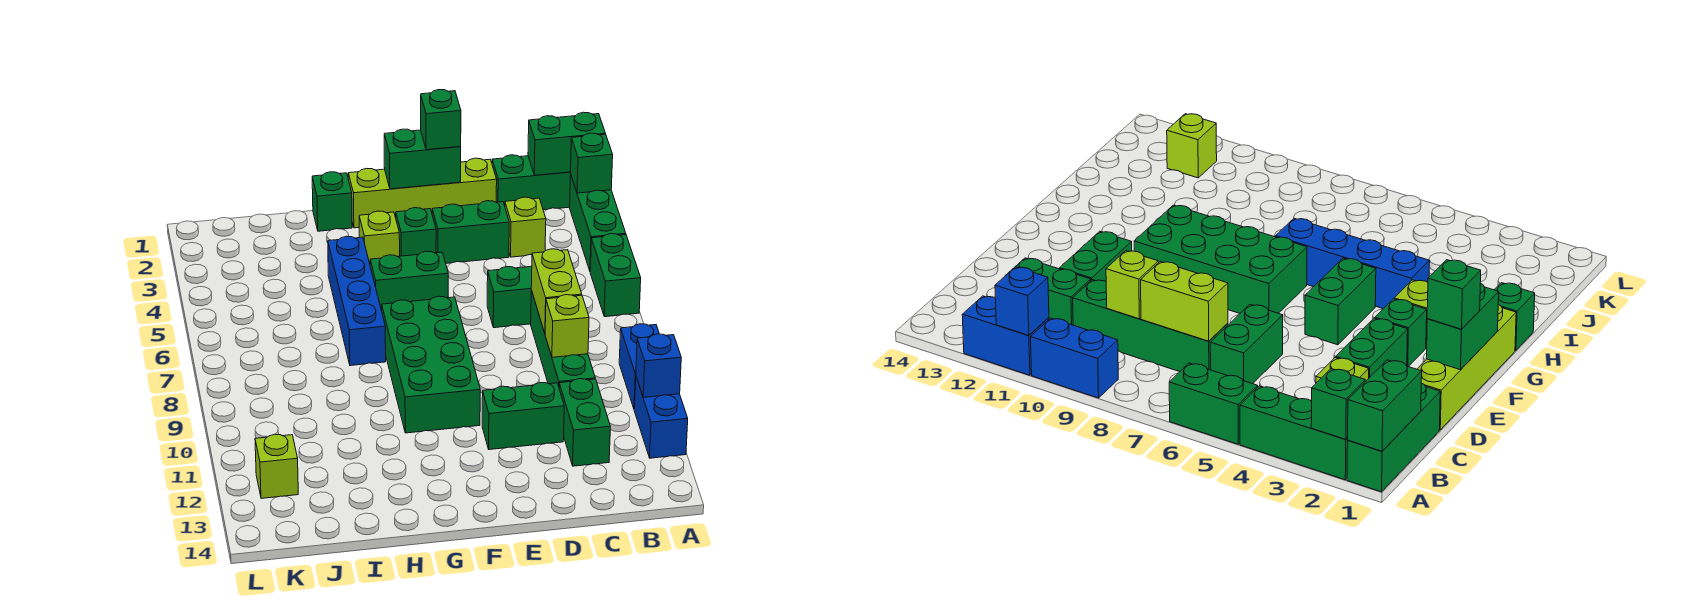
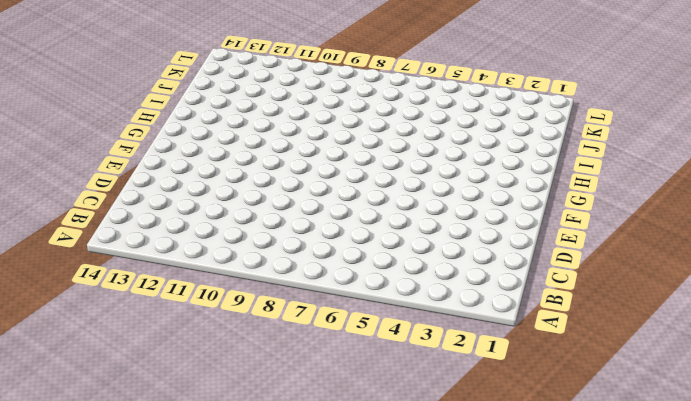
none -> green 1x3 brick [492,155,571,210]
none -> green 1x3 brick [570,176,626,271]
none -> green 1x2 brick [590,234,641,317]

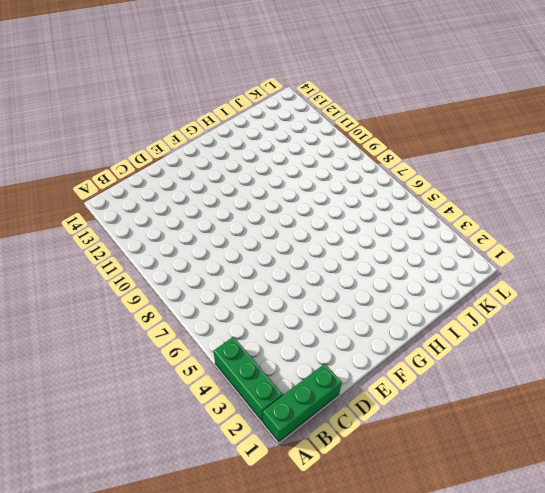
none -> green 1x2 brick [590,234,641,317]
none -> blue 1x2 brick [619,324,659,408]
none -> blue 1x2 brick [634,377,688,458]

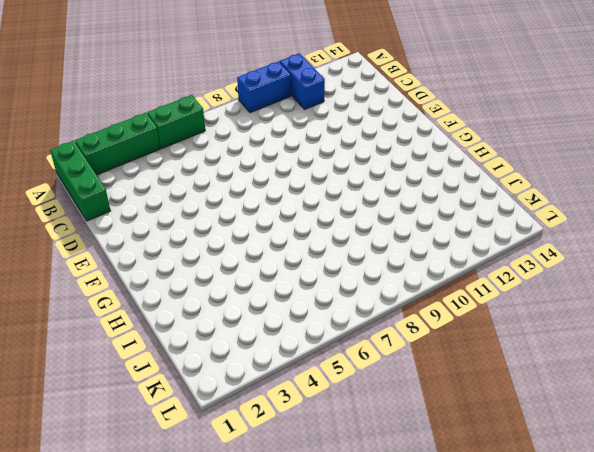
blue 1x2 brick [280,53,325,109] -> blue 1x2 brick turned to [634,377,688,458]
none -> lime 1x1 brick [505,197,546,257]
none -> green 1x2 brick [487,266,532,328]
none -> green 1x4 brick [531,290,595,386]

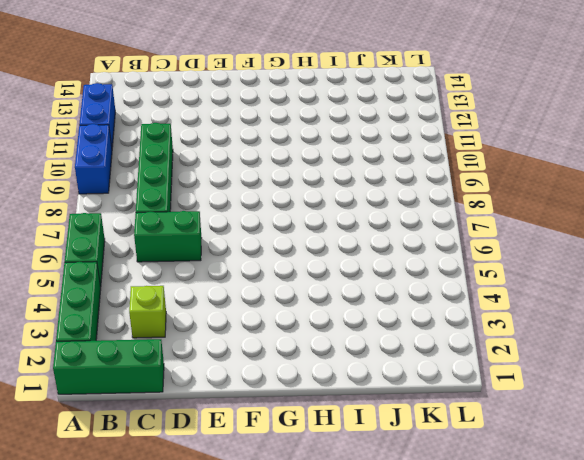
none -> green 1x2 brick [559,379,610,466]
none -> lime 1x4 brick [348,158,497,228]
none -> green 1x2 brick [432,201,509,263]

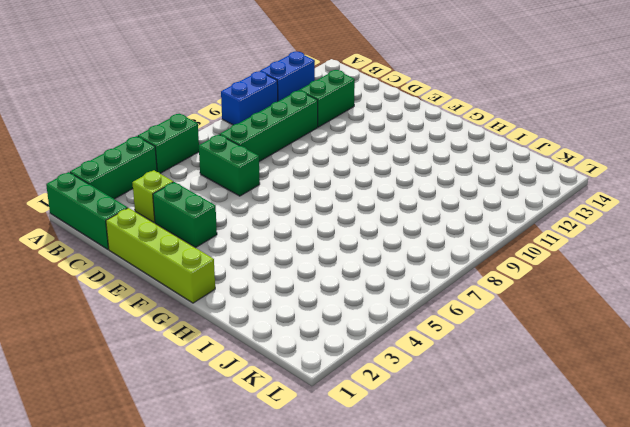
none -> green 1x2 brick [482,383,564,450]
none -> green 1x1 brick [396,208,436,256]
none -> green 1x2 brick [370,251,448,311]

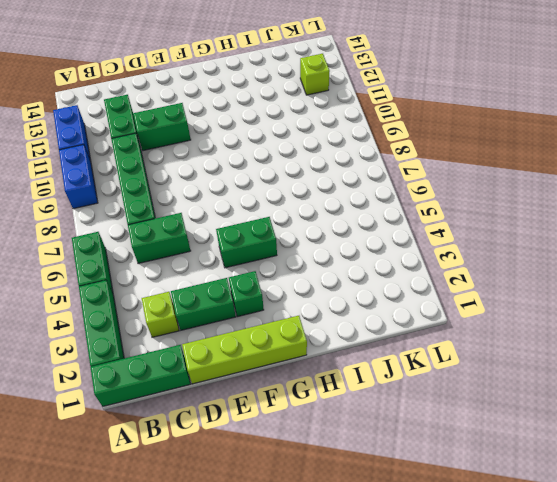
none -> green 2x4 brick [382,296,480,433]
none -> lime 1x1 brick [359,211,400,263]
none -> green 1x1 brick [312,172,352,231]

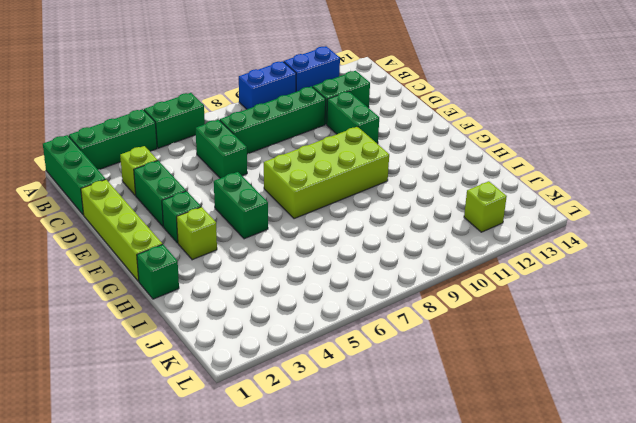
lime 2x4 brick [264,127,389,219] -> green 2x4 brick [382,296,480,433]
none -> blue 1x4 brick [328,236,386,366]
none -> green 1x2 brick [528,112,605,175]
none -> green 1x1 brick [571,133,613,193]

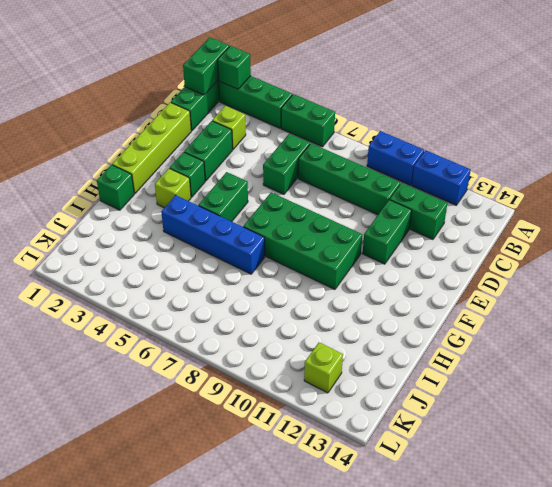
none -> blue 1x1 brick [636,334,681,397]
none -> lime 1x2 brick [531,249,582,333]
none -> lime 1x1 brick [545,295,589,357]

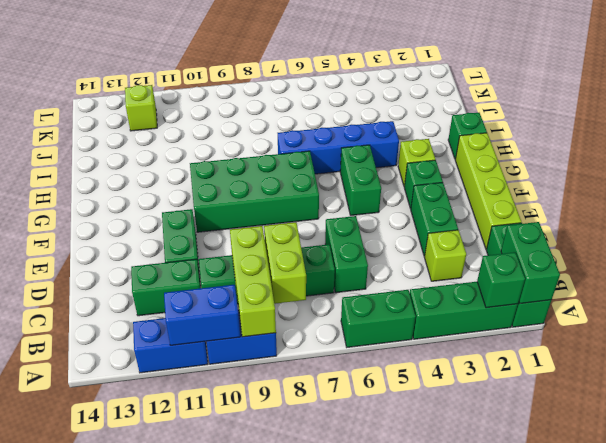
lime 1x3 brick [230,226,276,337] -> lime 1x1 brick [545,295,589,357]
blue 1x2 brick [164,285,240,345] -> blue 1x1 brick [636,334,681,397]
lime 1x2 brick [264,222,306,304] -> lime 1x2 brick turned to [531,249,582,333]
none -> green 1x2 brick [384,129,461,189]
none -> green 1x1 brick [421,90,461,150]

